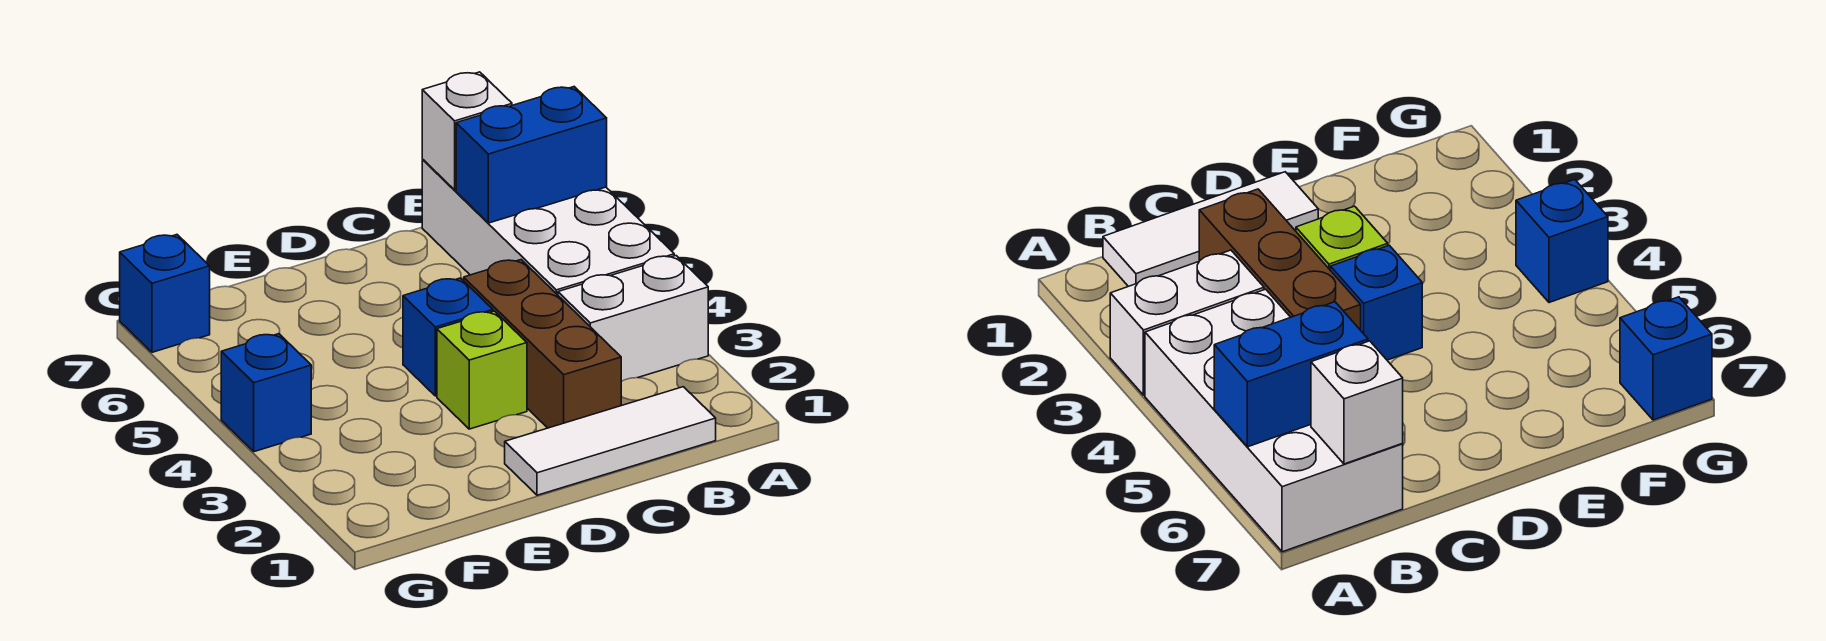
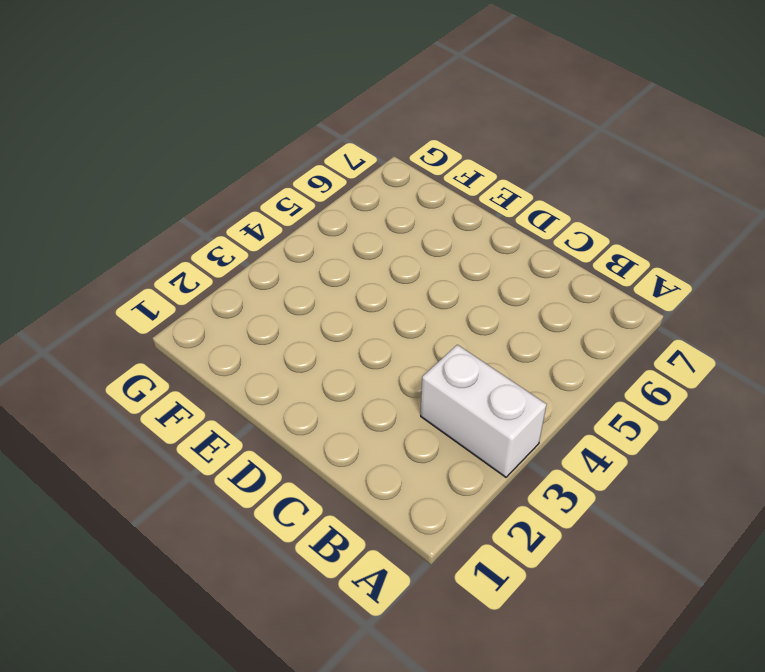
none -> white 2x4 brick [422,160,674,295]
none -> white 1x3 tile [505,387,716,495]

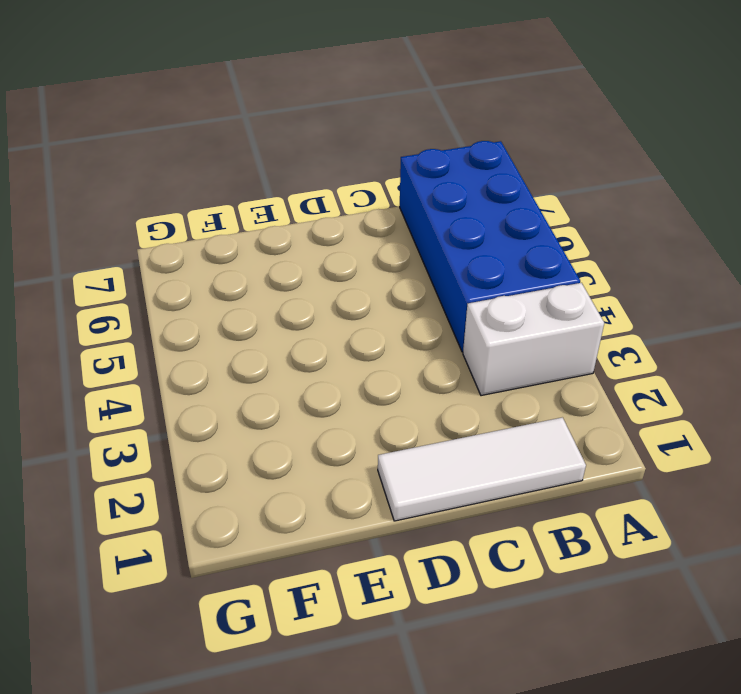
blue 2x4 brick [400,141,580,352] -> white 2x4 brick [422,160,674,295]
none -> brown 1x3 brick [464,260,621,428]
none -> lime 1x1 brick [437,311,527,429]

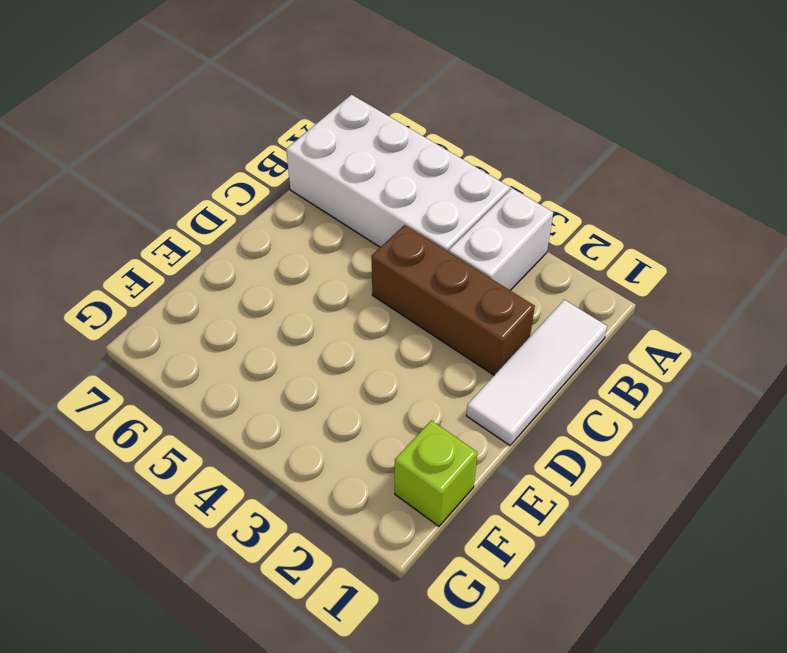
lime 1x1 brick [395,420,478,526] -> lime 1x1 brick moved to [437,311,527,429]
none -> blue 1x1 brick [403,278,493,396]
none -> blue 1x1 brick [221,334,311,452]

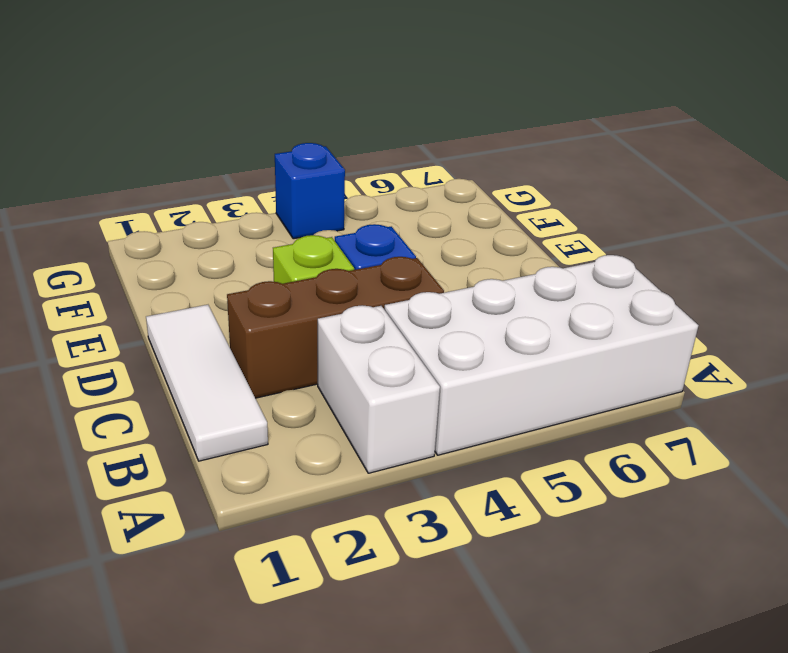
none -> blue 1x1 brick [120,235,210,352]
none -> blue 1x2 brick [456,87,607,223]

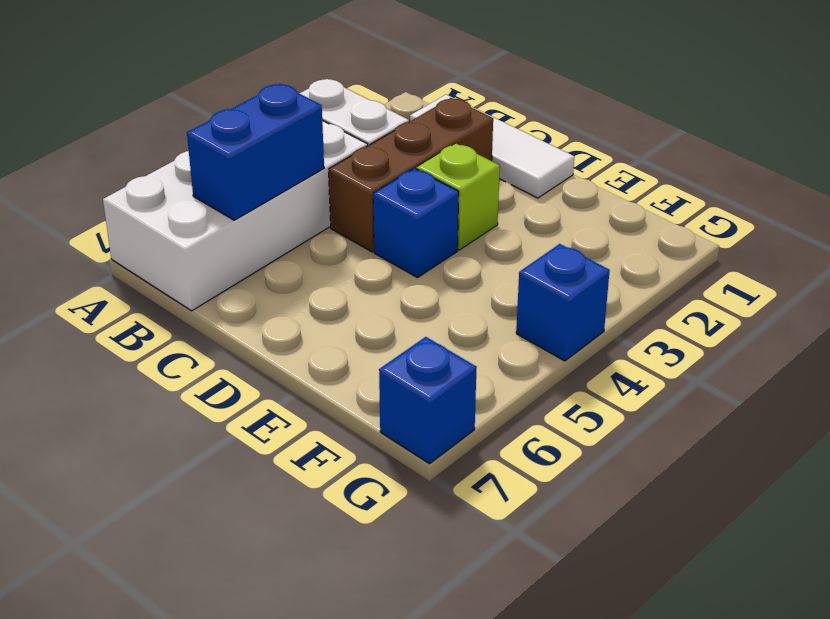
blue 1x2 brick [187,84,324,220] -> blue 1x2 brick turned to [456,87,607,223]
none -> white 1x1 brick [422,72,512,190]

